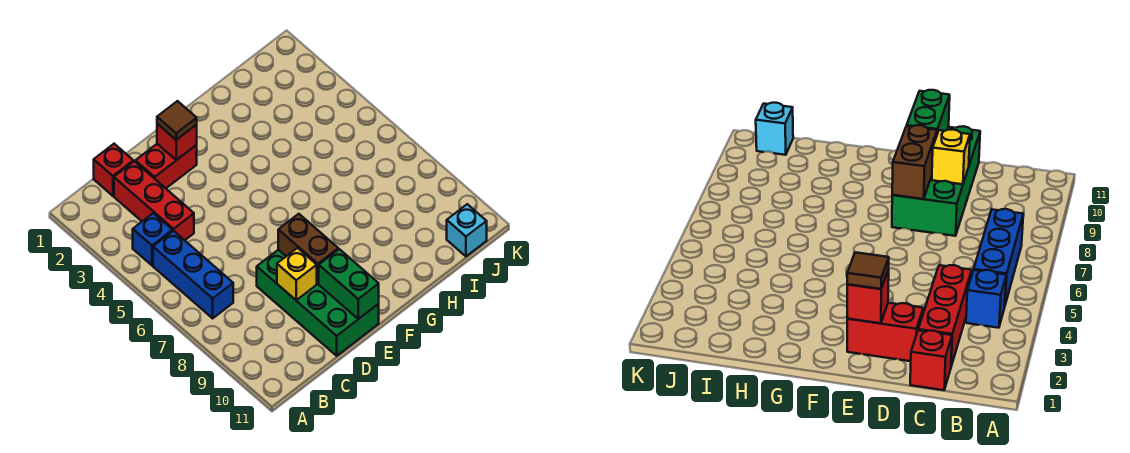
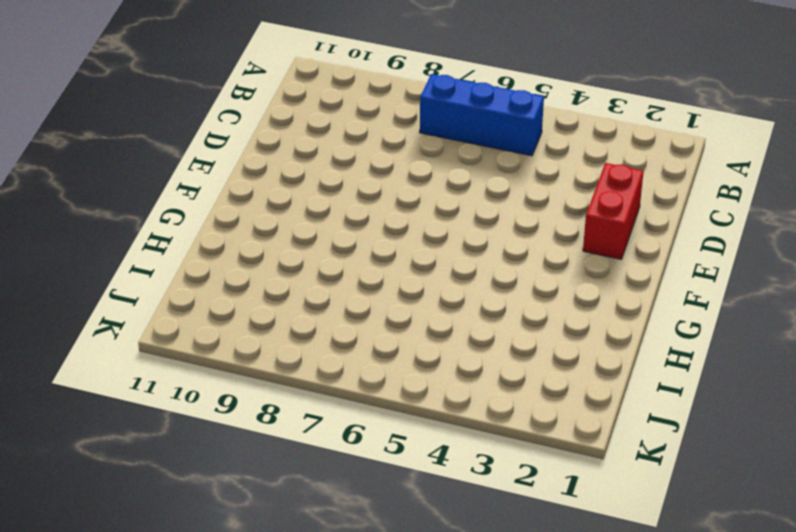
none -> blue 1x1 brick [133,213,173,265]
none -> red 1x1 brick [94,144,133,196]
none -> red 1x3 brick [114,161,194,240]

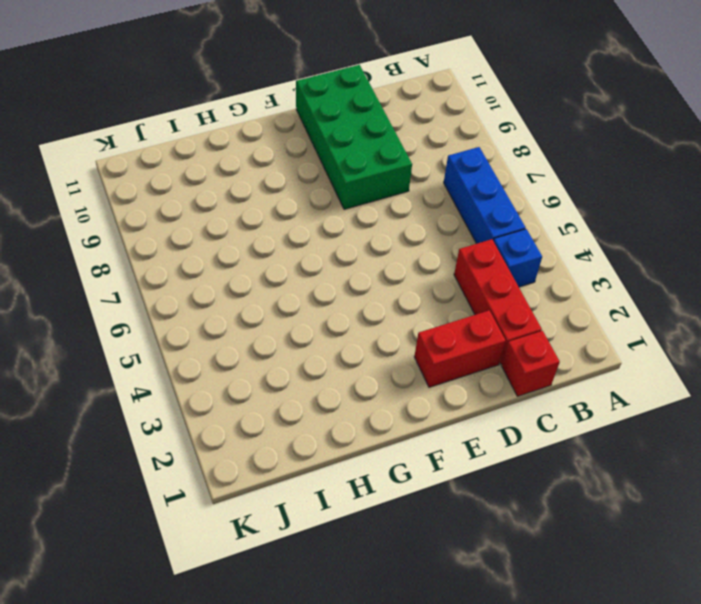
none -> cyan 1x1 brick [447,204,487,256]
none -> yellow 1x1 brick [277,248,317,300]
none -> red 1x1 brick [157,124,197,160]

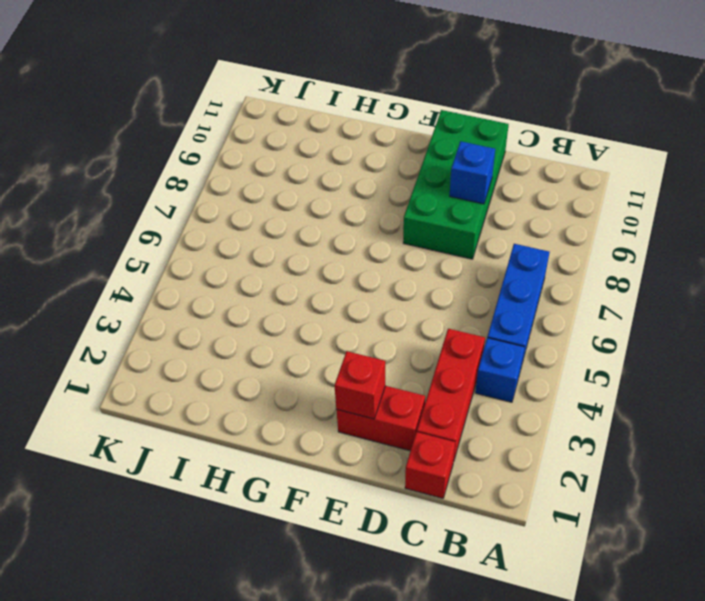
blue 1x1 brick [450,141,495,204] -> yellow 1x1 brick [277,248,317,300]
none -> cyan 1x1 brick [447,204,487,256]
none -> brown 1x2 brick [278,214,338,284]
none -> green 1x2 brick [319,249,379,319]

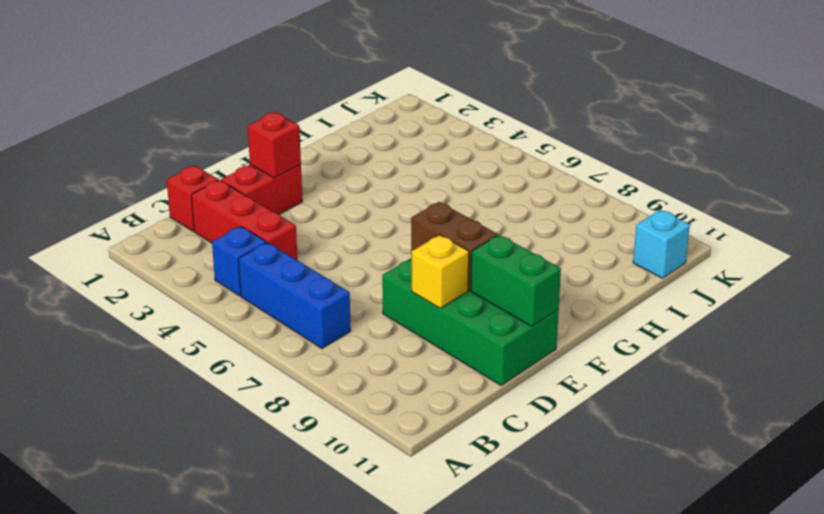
none -> brown 1x1 tile [157,101,197,140]

